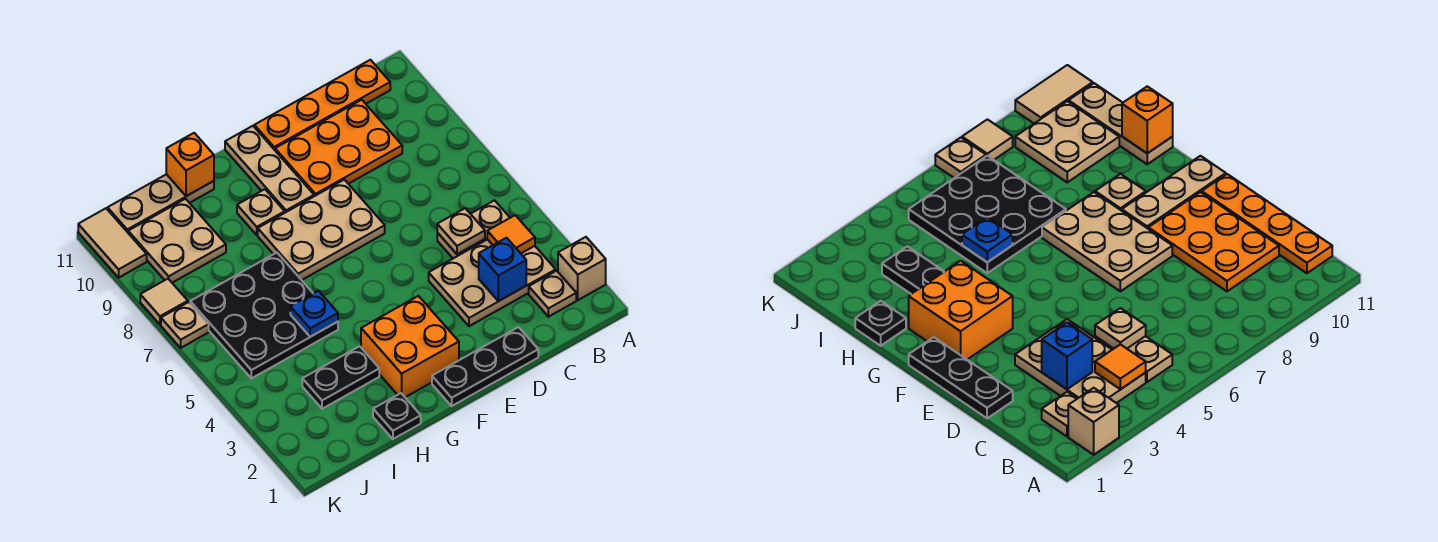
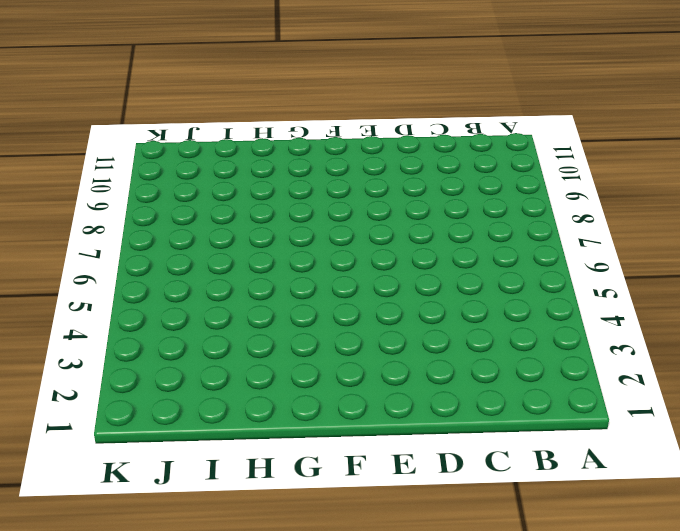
none -> tan 1x1 brick [558,237,606,300]
none -> tan 1x1 plate [529,271,576,317]
none -> tan 2x3 plate [429,239,556,326]

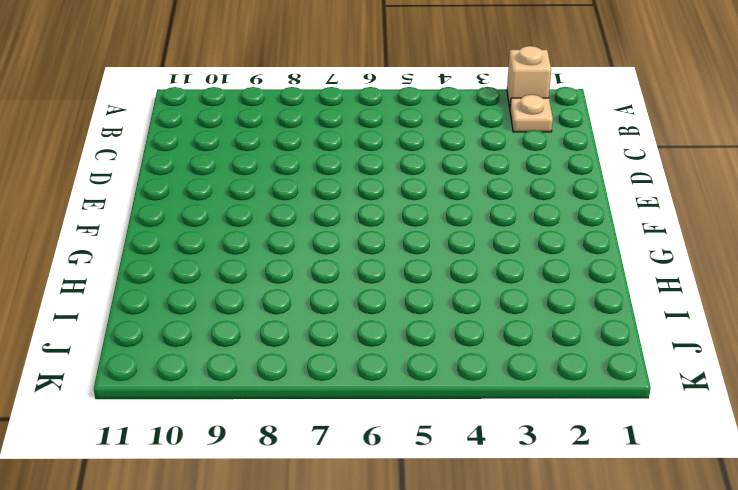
none -> tan 2x3 plate [429,239,556,326]
none -> tan 1x2 plate [437,200,510,258]
none -> orange 1x4 plate [254,60,390,150]

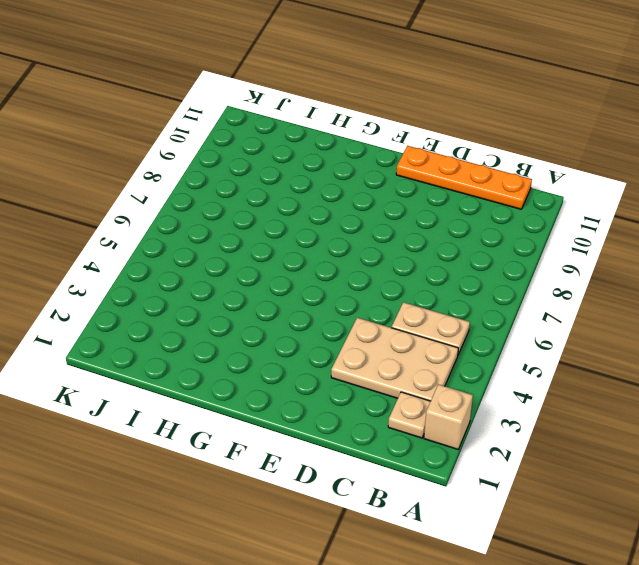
none -> orange 2x3 plate [275,100,402,196]
none -> black 1x3 plate [432,327,538,406]
none -> tan 2x3 plate [258,180,385,280]

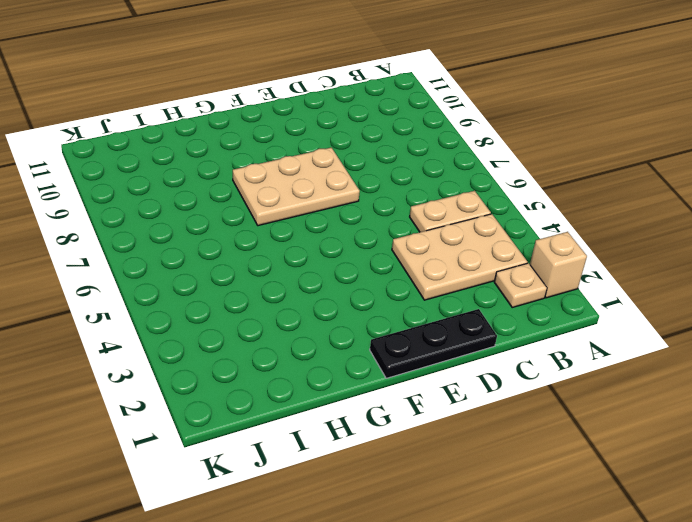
none -> orange 1x4 plate [254,60,390,150]
none -> orange 2x3 plate [275,100,402,196]
none -> orange 2x2 brick [361,296,459,397]

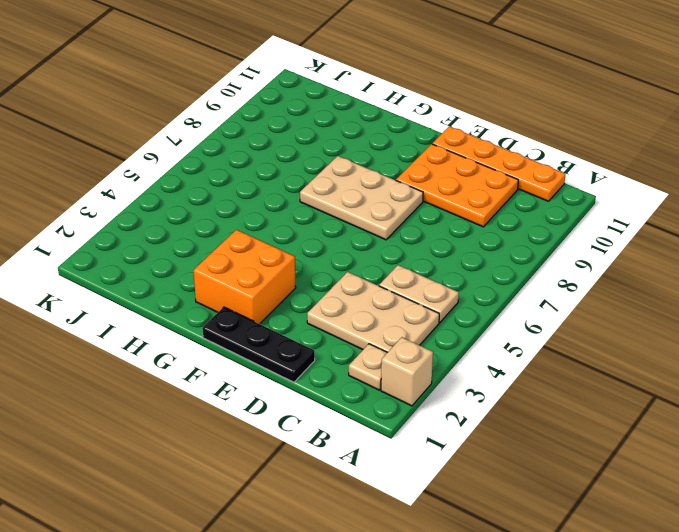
none -> tan 1x3 plate [225,126,314,213]
none -> tan 1x1 plate [237,189,285,235]
none -> black 1x1 plate [373,393,421,439]

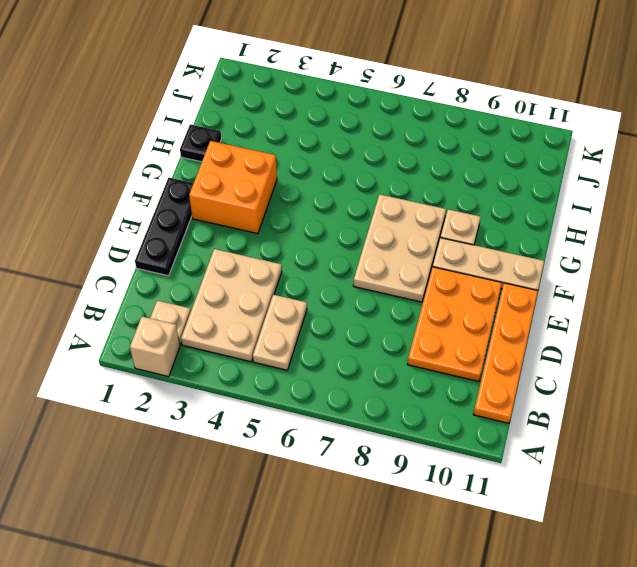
none -> black 1x2 plate [302,346,379,409]
none -> black 3x3 plate [190,253,338,378]
none -> tan 1x3 plate [108,174,214,232]

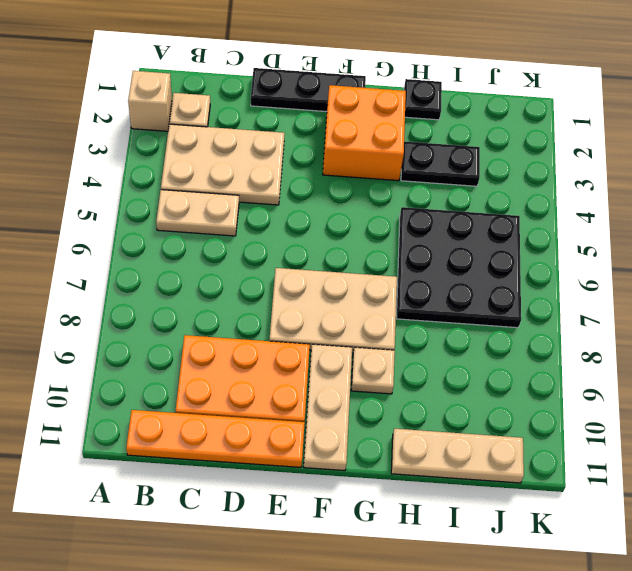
none -> tan 2x2 plate [128,199,226,283]
none -> tan 1x1 plate [161,302,209,348]
none -> tan 1x1 tile [140,279,188,325]

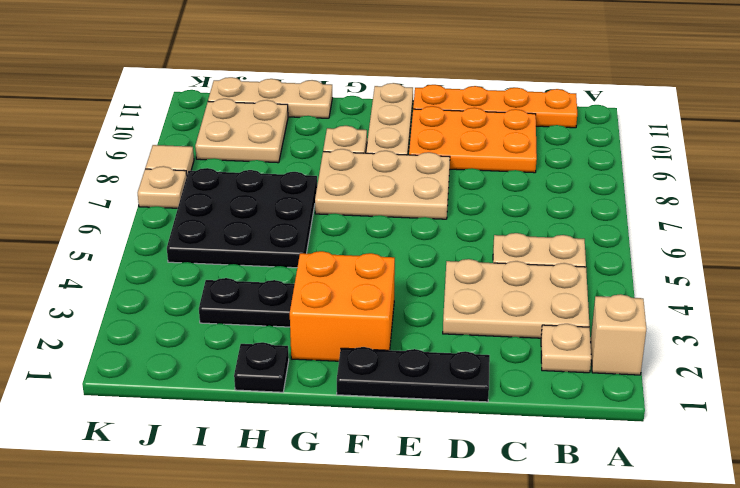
none -> tan 1x2 tile [78,208,147,278]
none -> orange 1x1 tile [487,215,535,253]
none -> blue 1x1 brick [479,238,526,301]

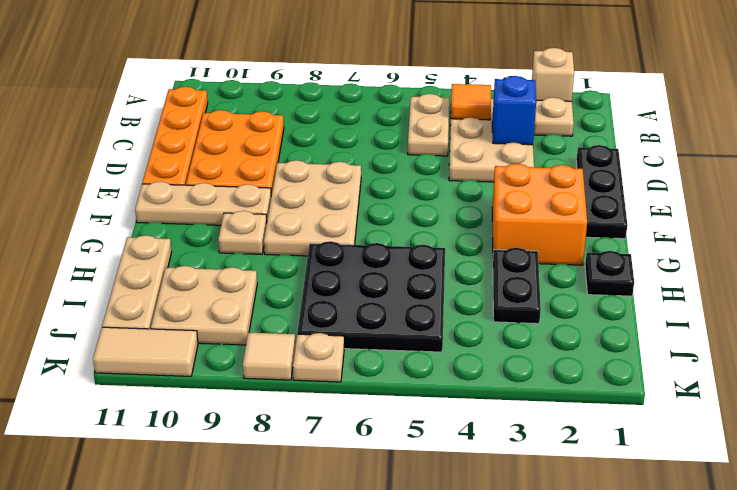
none -> tan 1x1 plate [437,208,485,254]
none -> blue 1x1 plate [290,291,338,337]
none -> orange 1x1 brick [166,133,214,196]

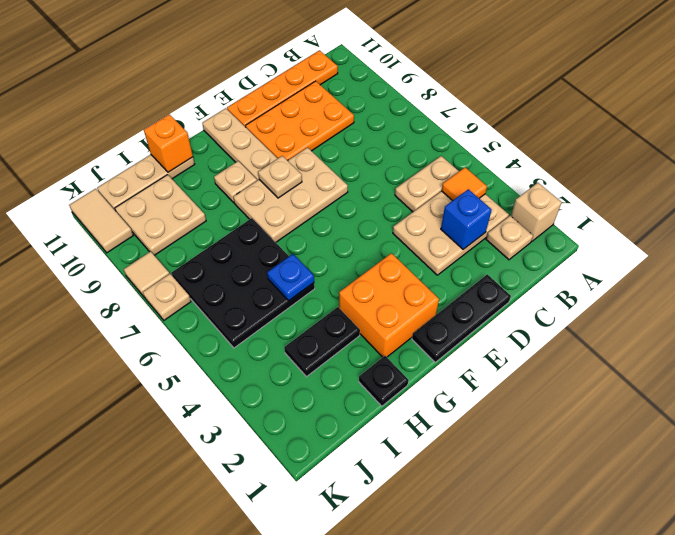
tan 1x1 plate [258,156,302,198] -> tan 1x1 plate moved to [437,208,485,254]

